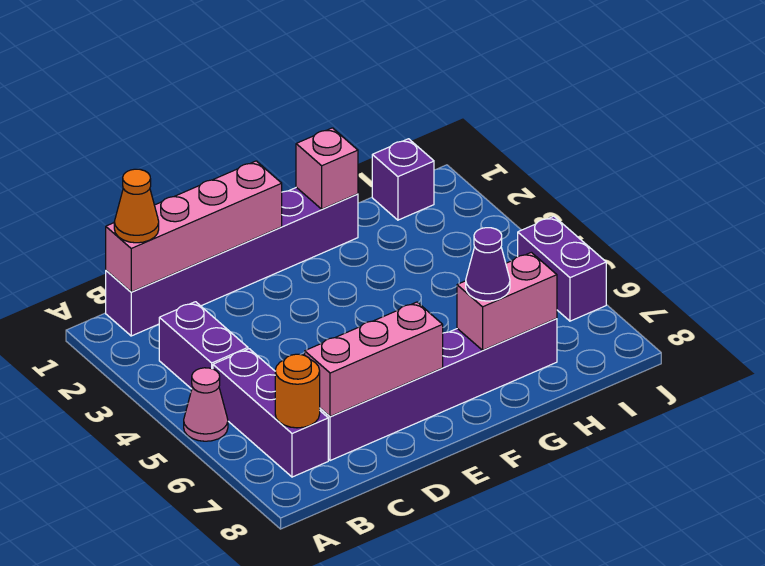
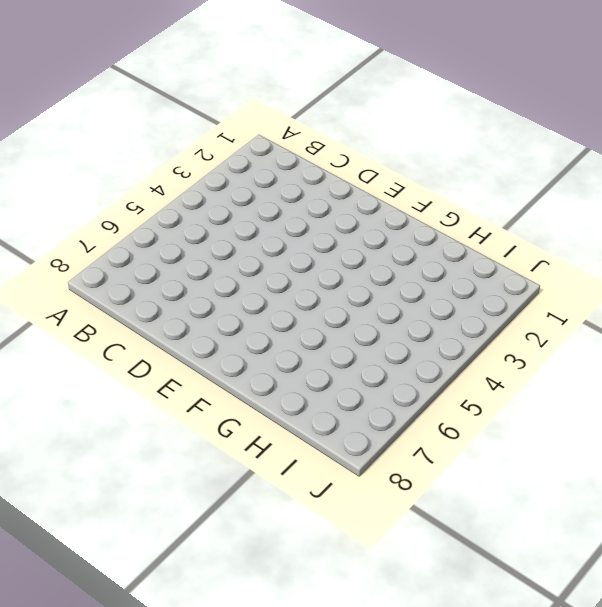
none -> pink 1x1 cone [184,368,228,441]
none -> purple 1x6 brick [106,187,358,336]
none -> purple 1x2 brick [159,302,248,389]

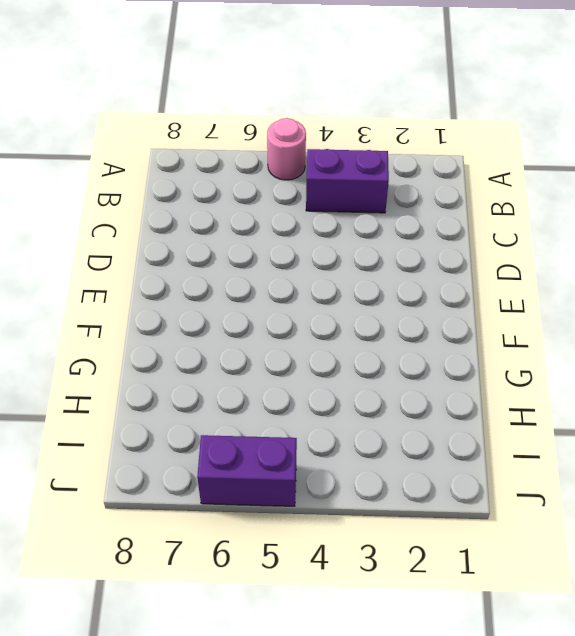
pink 1x1 round brick [267,118,306,180] -> pink 1x1 cone [184,368,228,441]
none -> purple 1x6 brick [106,187,358,336]
none -> purple 1x3 brick [213,349,328,477]
none -> purple 1x6 brick [320,319,557,461]

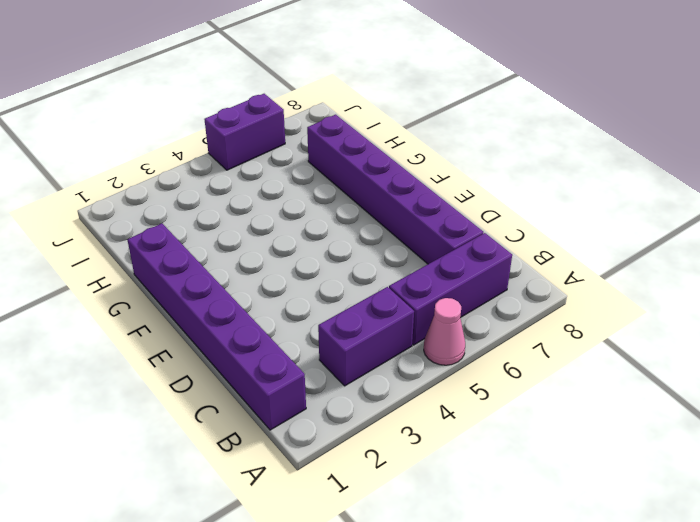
none -> purple 1x1 brick [372,139,434,220]
none -> pink 1x4 brick [106,161,282,292]
none -> orange 1x1 round brick [275,354,320,428]

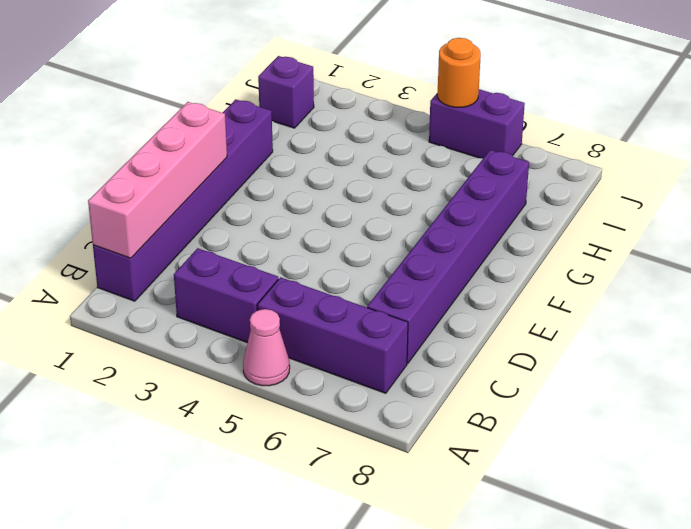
orange 1x1 round brick [438,38,481,108] -> orange 1x1 round brick moved to [275,354,320,428]
none -> pink 1x3 brick [305,302,443,417]
none -> pink 1x1 brick [296,128,358,209]
none -> pink 1x2 brick [457,252,557,350]

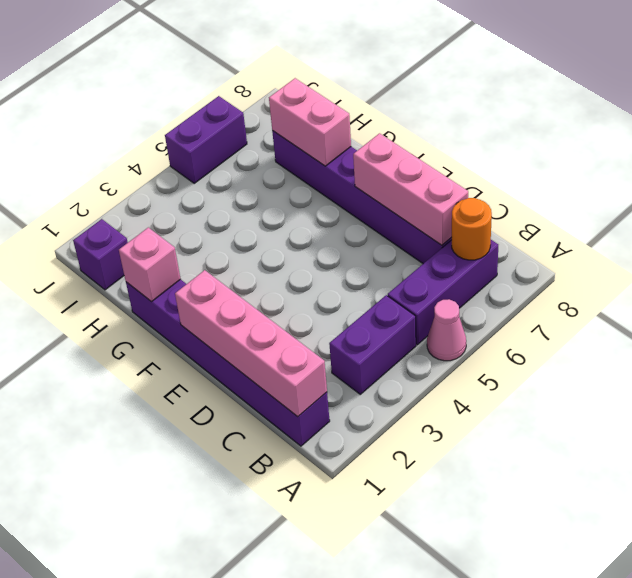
none -> orange 1x1 cone [114,169,159,243]
none -> purple 1x1 cone [466,228,510,301]

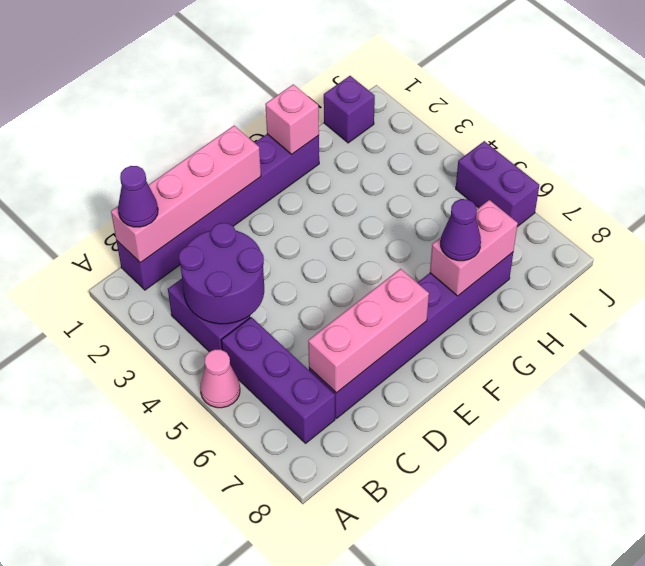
purple 1x1 cone [118,166,158,227] -> orange 1x1 cone [114,169,159,243]
purple 2x2 round brick [179,223,264,324] -> none
none -> orange 1x1 round brick [275,354,320,428]

